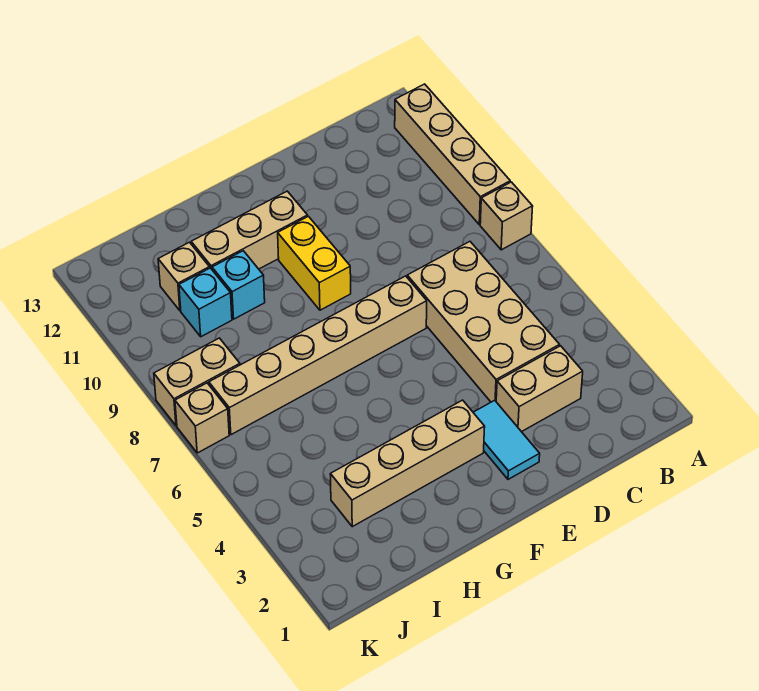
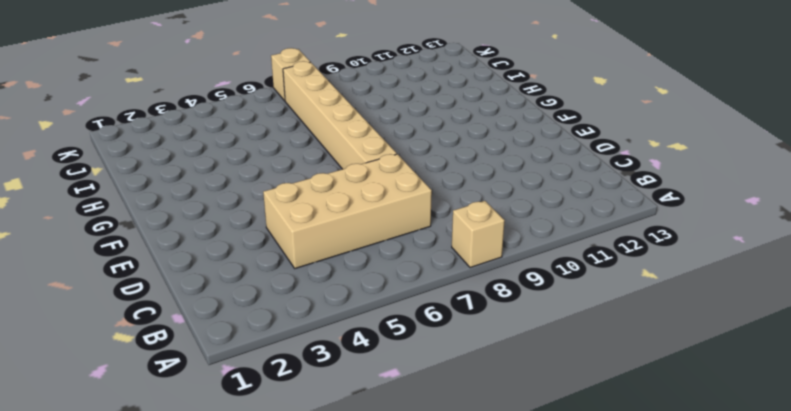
none -> tan 1x4 brick [395,84,510,225]
none -> tan 1x2 brick [496,346,583,432]
none -> cyan 1x2 tile [473,400,540,479]

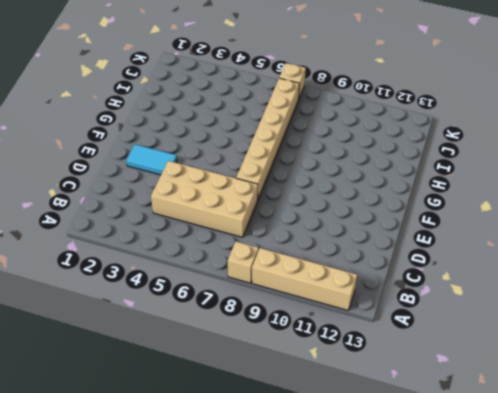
none -> tan 1x2 brick [496,346,583,432]
none -> tan 1x4 brick [330,400,485,527]
none -> yellow 1x2 brick [278,216,351,310]

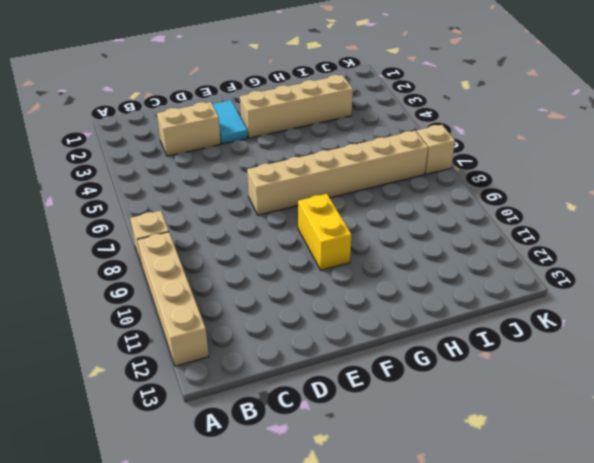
none -> tan 2x4 brick [407,242,559,402]
none -> tan 1x3 brick [191,191,308,269]
none -> cyan 1x1 brick [212,251,265,319]

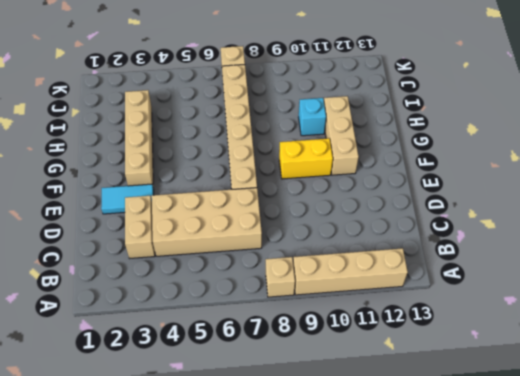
none -> cyan 1x1 brick [179,268,232,337]
none -> tan 1x1 brick [158,242,210,311]
none -> tan 1x2 brick [154,338,240,426]

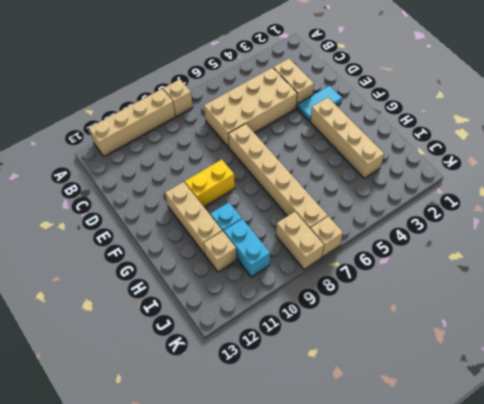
cyan 1x2 brick [224,219,270,277] -> cyan 1x1 brick [179,268,232,337]

